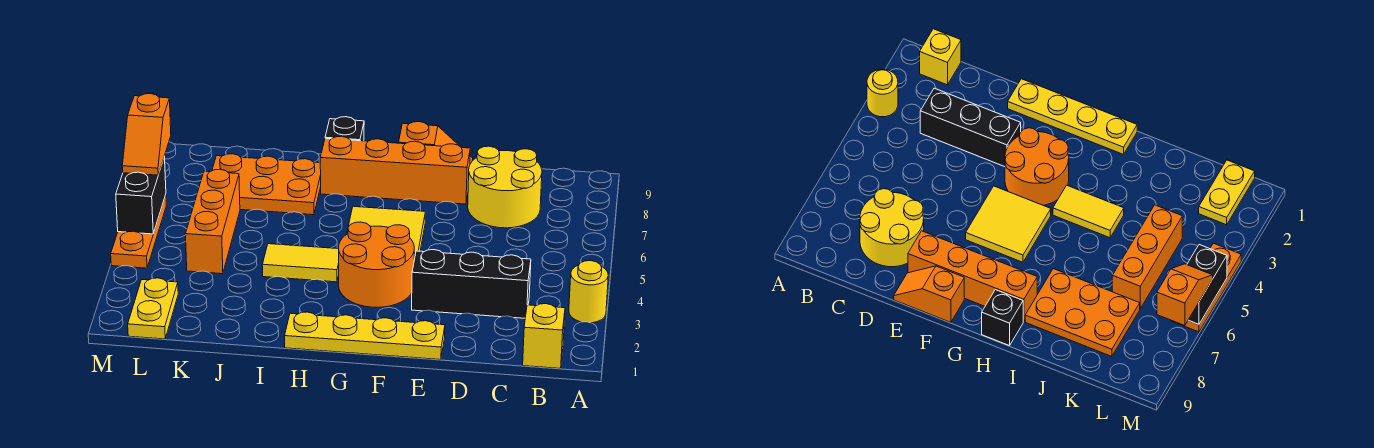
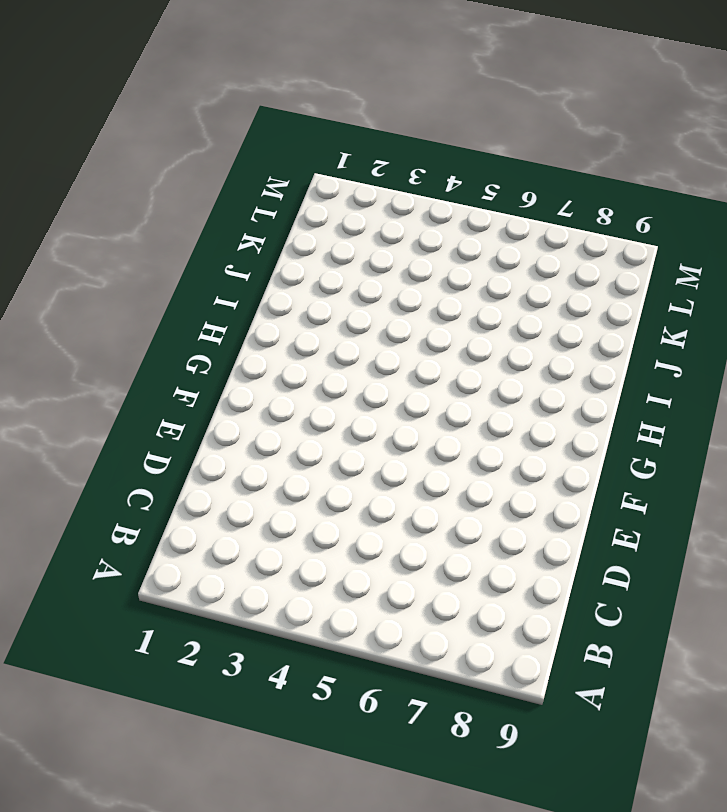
none -> yellow 1x1 round brick [569,261,608,323]
none -> yellow 1x1 brick [523,304,565,368]
none -> black 1x3 brick [412,250,531,318]

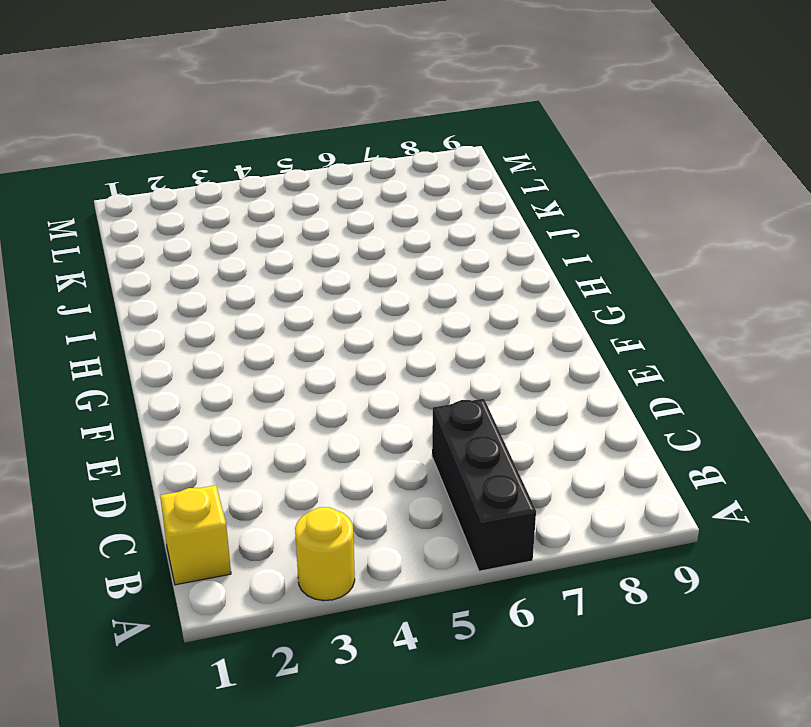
black 1x3 brick [432,399,536,571] -> black 1x3 brick moved to [412,250,531,318]
none -> yellow 2x2 round brick [468,146,542,228]
none -> yellow 1x4 plate [285,312,445,360]
none -> orange 1x4 brick [320,136,470,204]

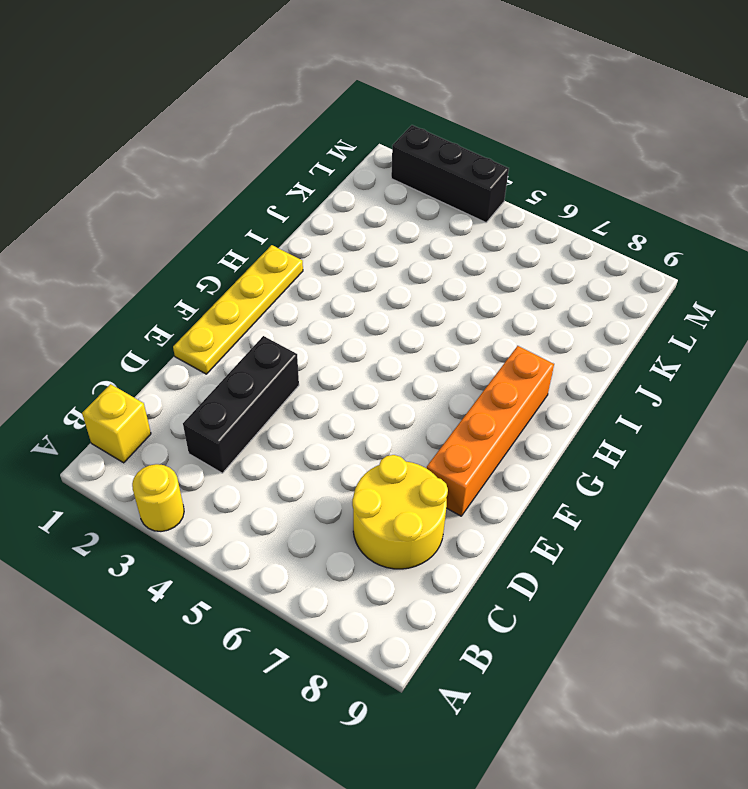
black 1x3 brick [391,125,509,223] -> orange 1x3 plate [111,195,166,268]
none -> orange 1x2 slope [399,122,473,164]
none -> orange 2x2 round brick [339,222,414,307]
none -> yellow 2x2 tile [347,206,425,259]

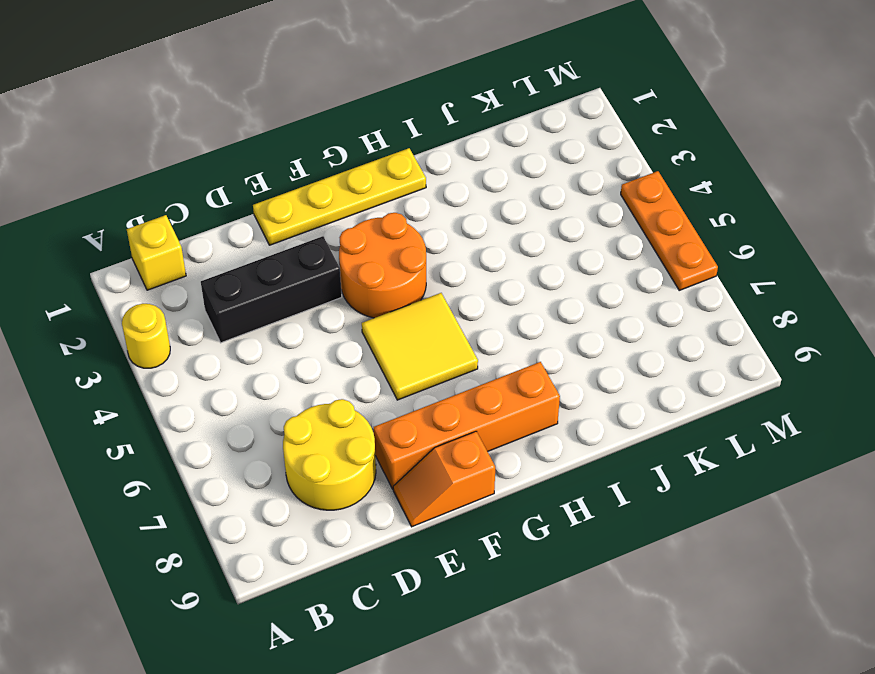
none -> yellow 1x2 tile [262,244,339,282]
none -> black 1x1 brick [325,117,364,141]
none -> orange 2x3 plate [212,154,321,215]

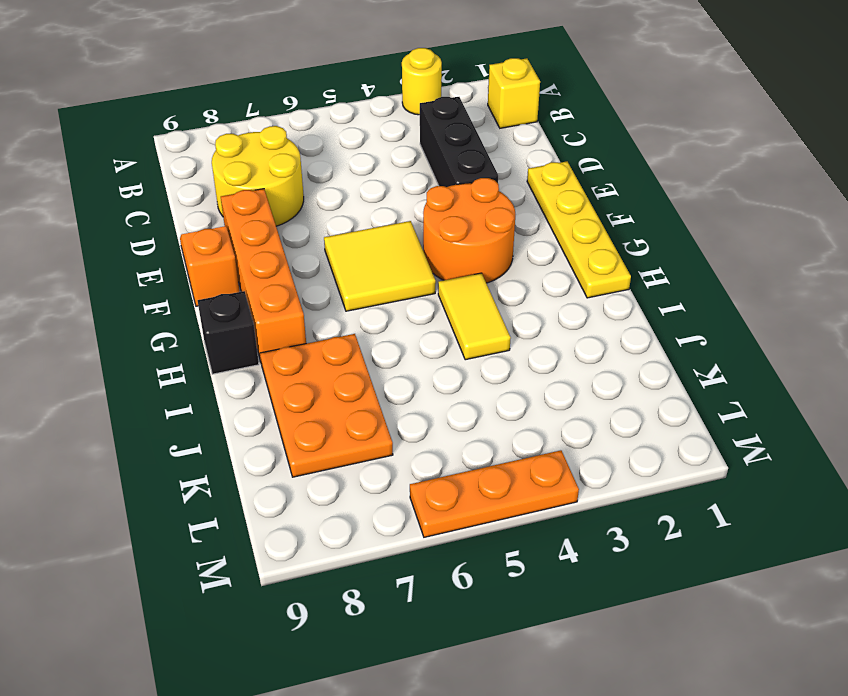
none -> orange 1x3 brick [186,169,240,274]
none -> yellow 1x2 plate [128,278,178,339]
none -> black 1x2 brick [116,156,166,234]

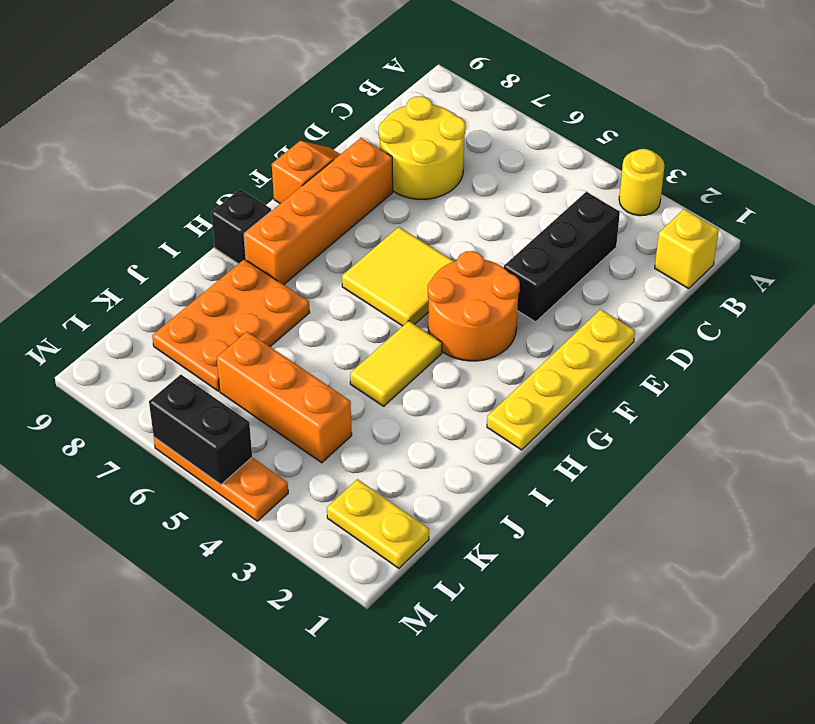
none -> orange 1x2 slope [122,94,171,175]

